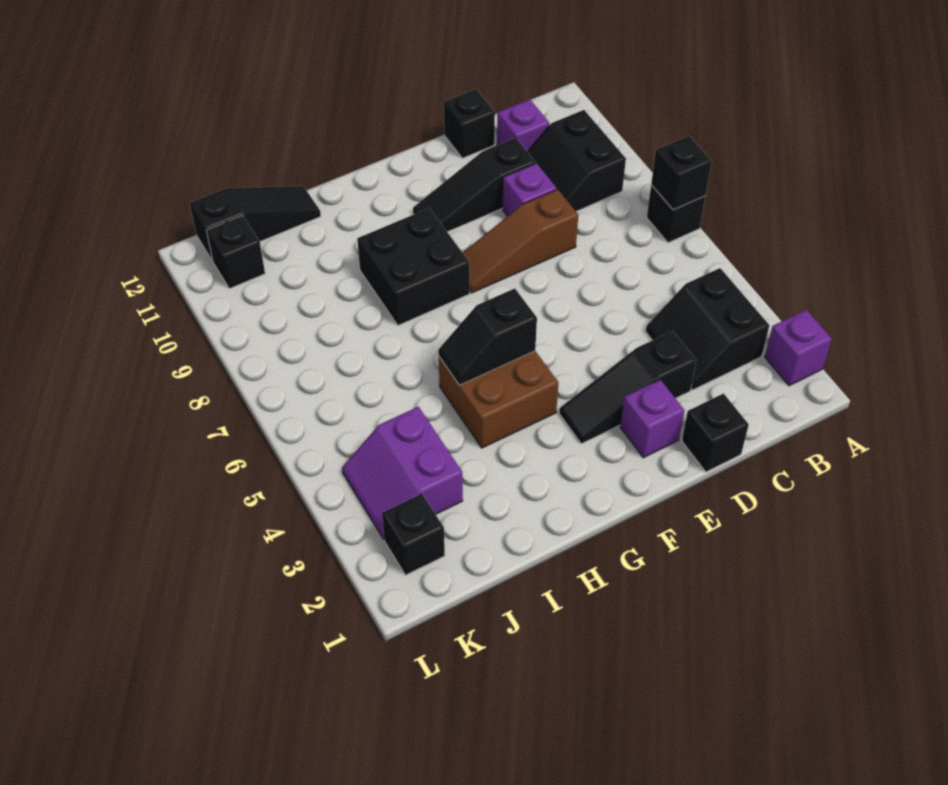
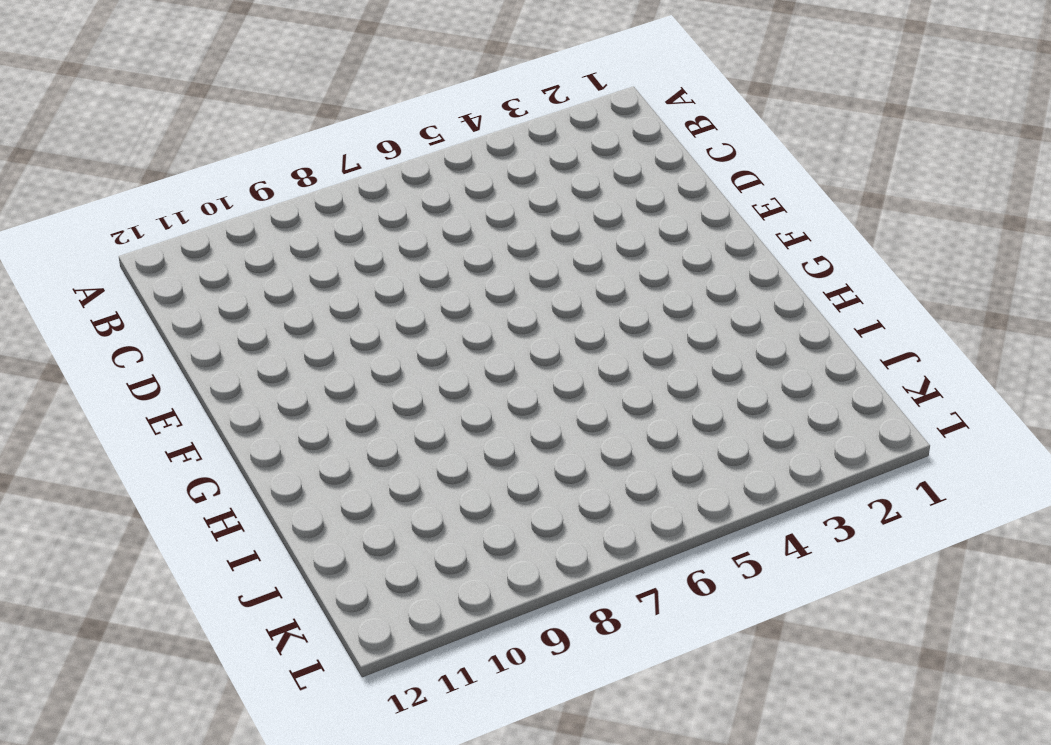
none -> purple 1x1 brick [765,310,832,386]
none -> black 1x1 brick [647,185,706,243]
none -> black 2x2 slope [646,268,769,390]

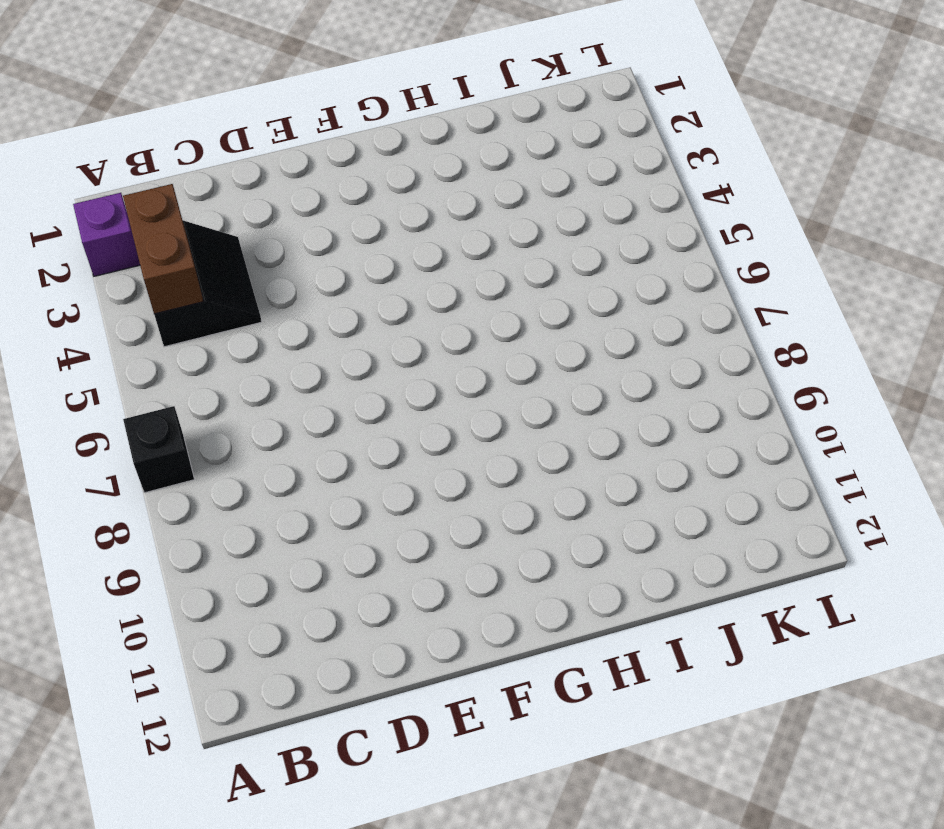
brown 1x2 brick [123,184,203,314] -> none
none -> black 2x2 slope [527,110,626,211]
none -> purple 1x1 brick [497,99,549,151]
none -> black 1x1 brick [682,394,749,472]

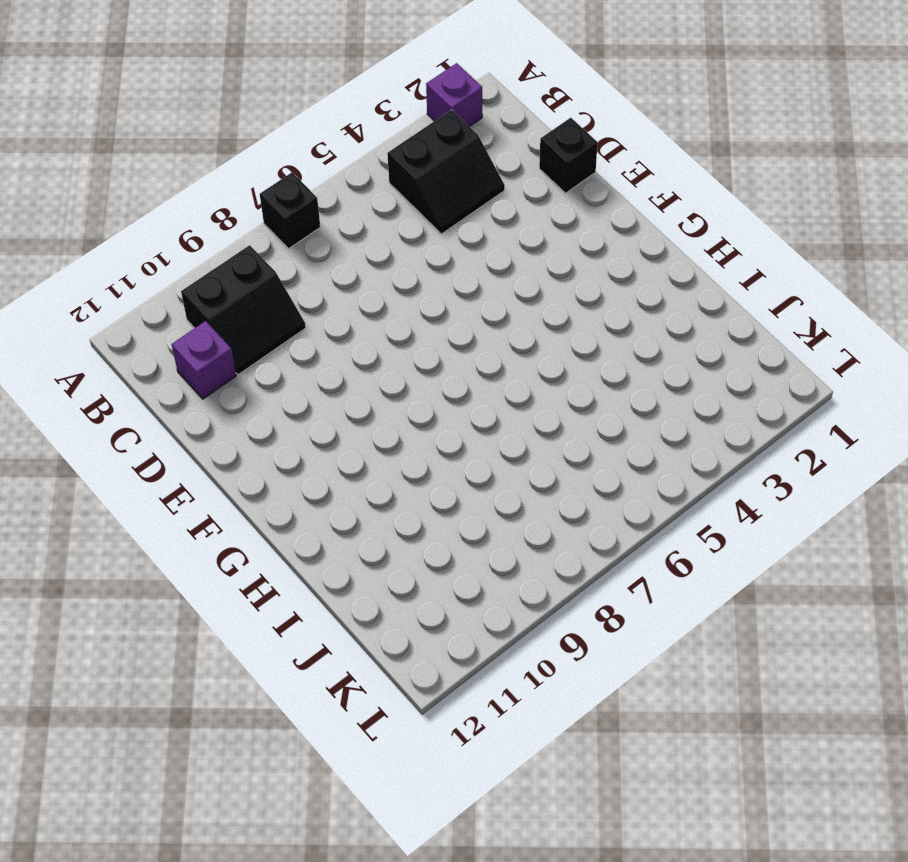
none -> black 1x3 slope [559,331,697,444]
none -> brown 1x3 slope [463,189,578,293]
none -> purple 1x1 brick [502,163,557,216]

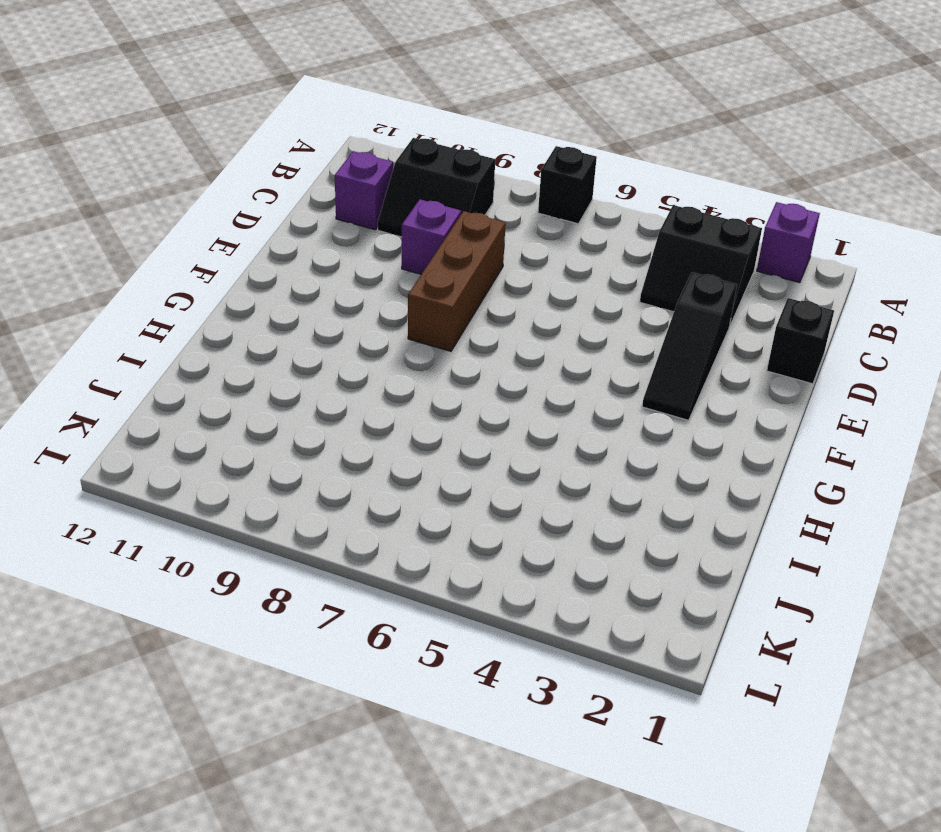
brown 1x3 brick [408,211,506,351] -> brown 1x3 slope [463,189,578,293]
none -> black 1x3 slope [413,138,536,232]
none -> black 1x1 brick [444,89,495,158]
none -> purple 1x1 brick [620,380,684,458]

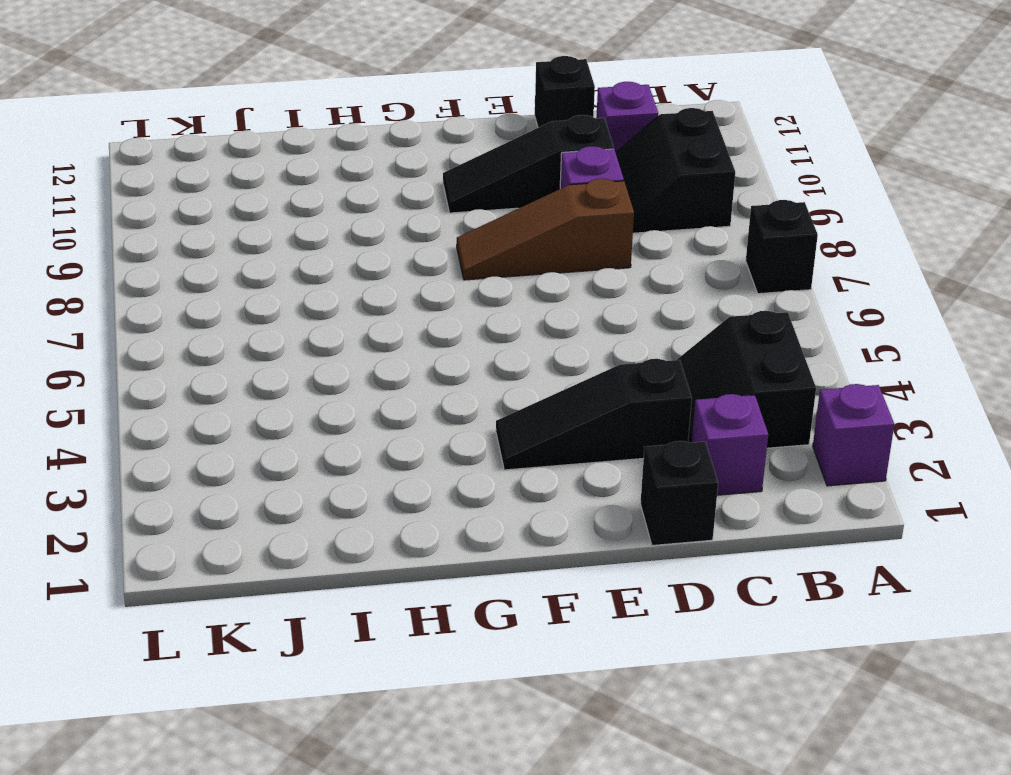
purple 1x1 brick [692,394,768,495] -> purple 1x1 brick moved to [620,380,684,458]
none -> brown 2x2 brick [439,351,559,448]
none -> black 2x2 brick [357,208,470,325]
none -> black 1x3 slope [190,186,321,261]

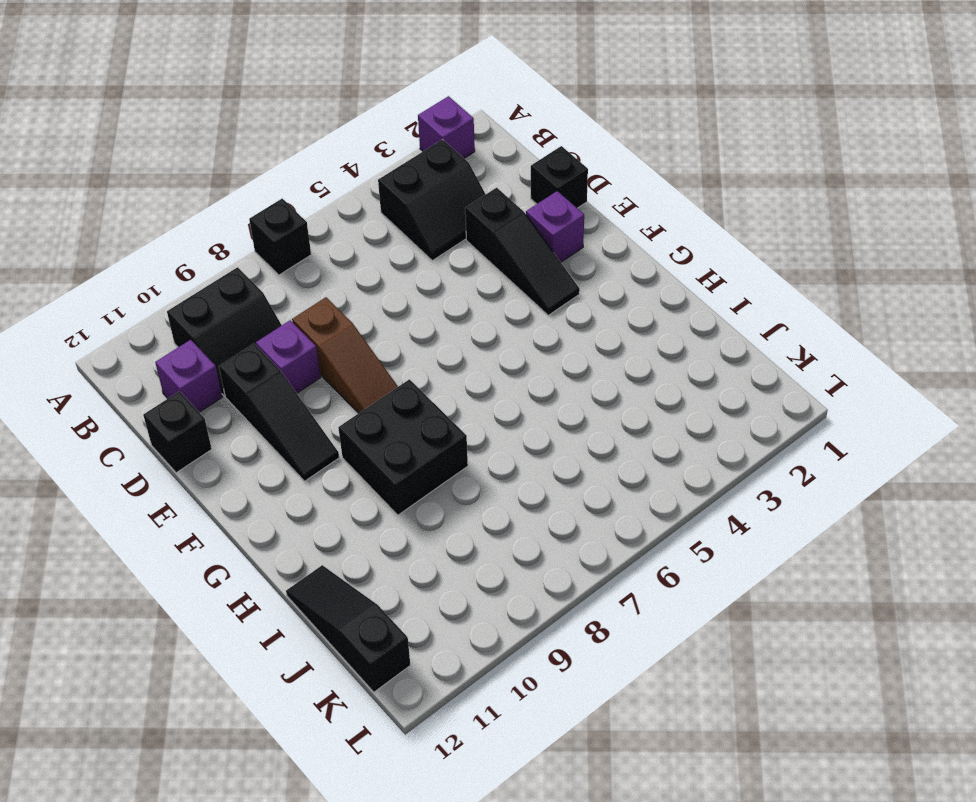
none -> brown 2x2 brick [439,351,559,448]
none -> purple 2x2 slope [342,407,463,539]
none -> black 1x1 brick [382,494,445,575]

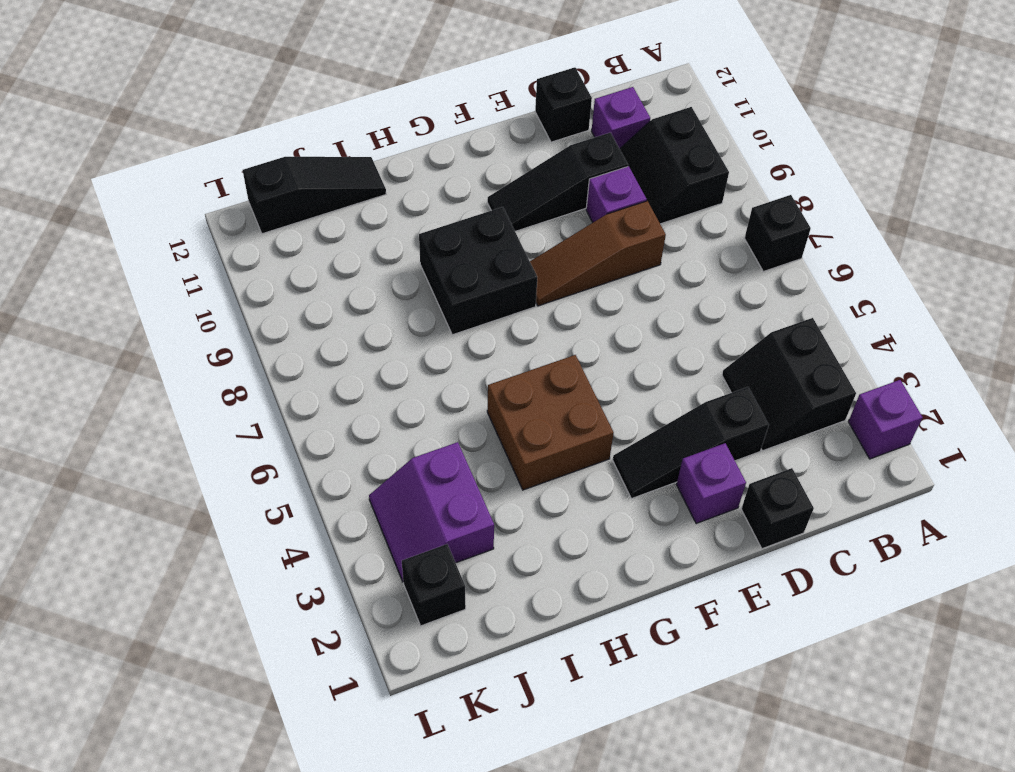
none -> black 1x1 brick [207,215,265,289]
none -> black 1x1 brick [651,136,712,210]
none -> black 1x2 slope [438,288,537,385]

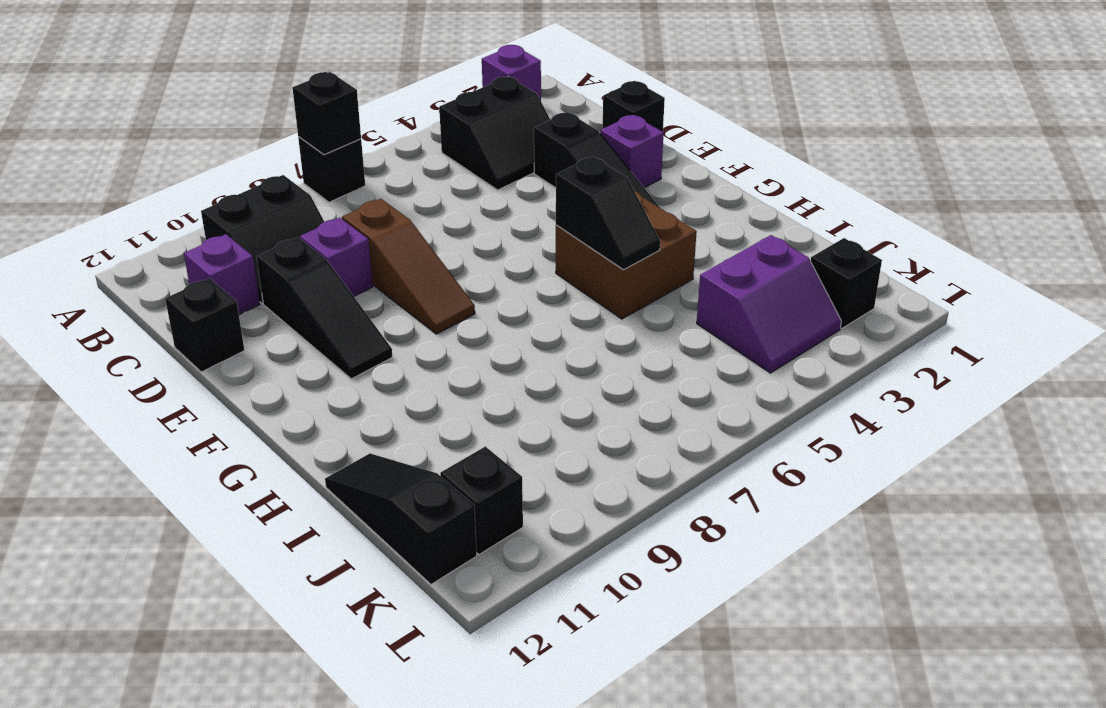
none -> black 2x2 brick [357,208,470,325]

